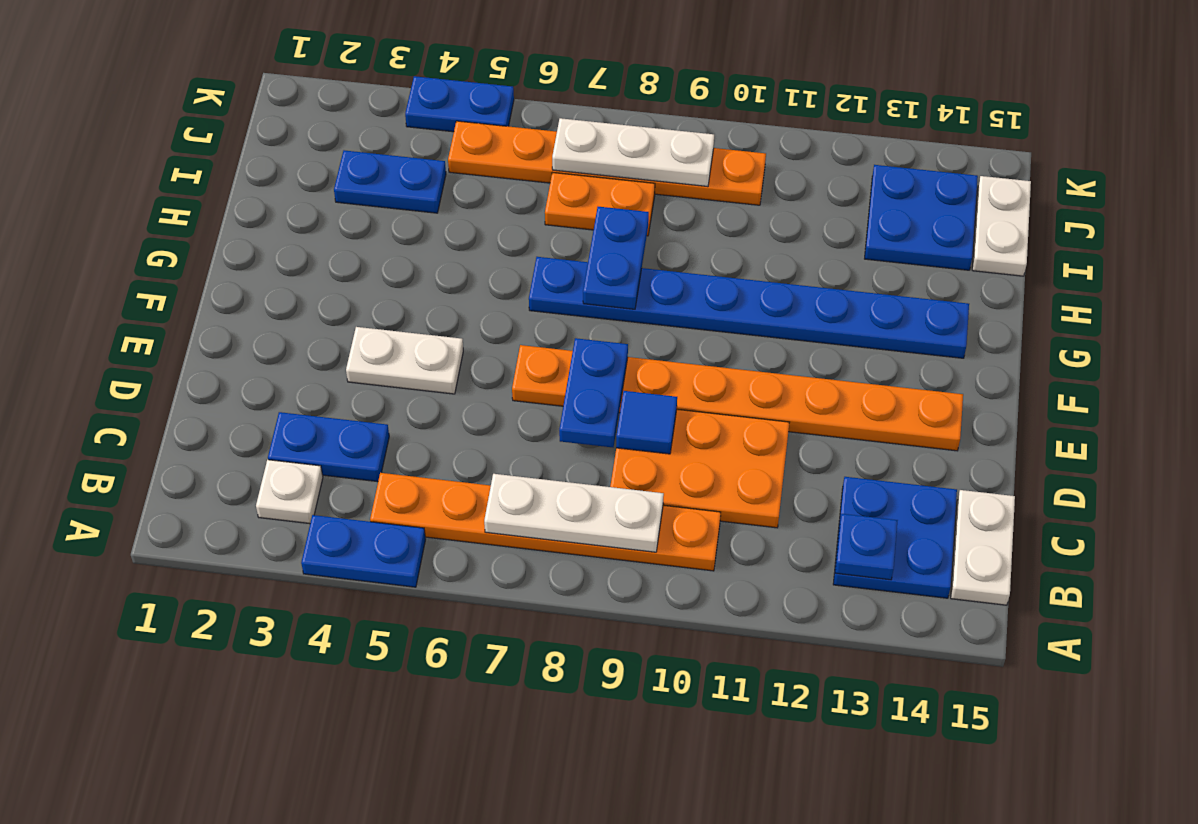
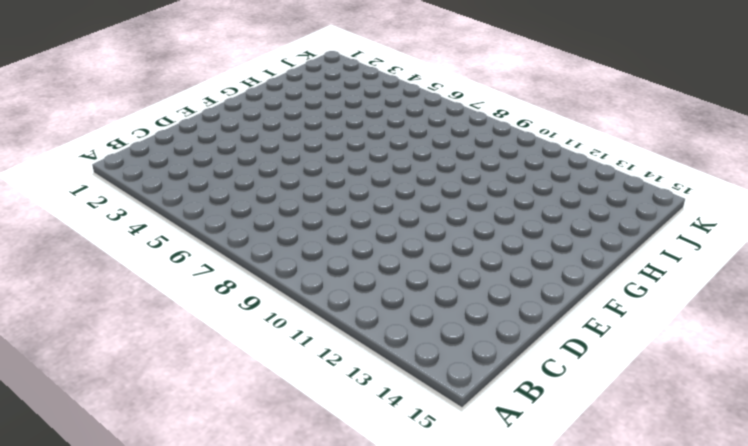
none -> blue 1x2 plate [301,515,426,587]
none -> white 1x1 plate [256,460,323,524]
none -> orange 1x6 plate [370,473,721,571]

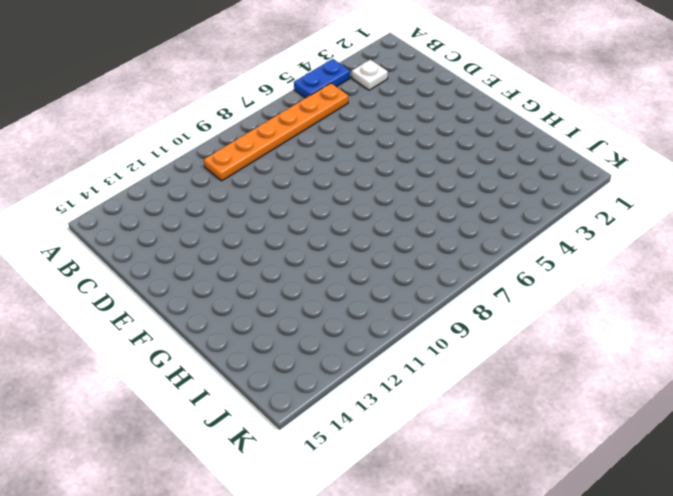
none -> blue 2x2 plate [833,477,957,598]
none -> white 1x2 plate [951,490,1015,605]
none -> blue 1x2 plate [268,412,389,482]

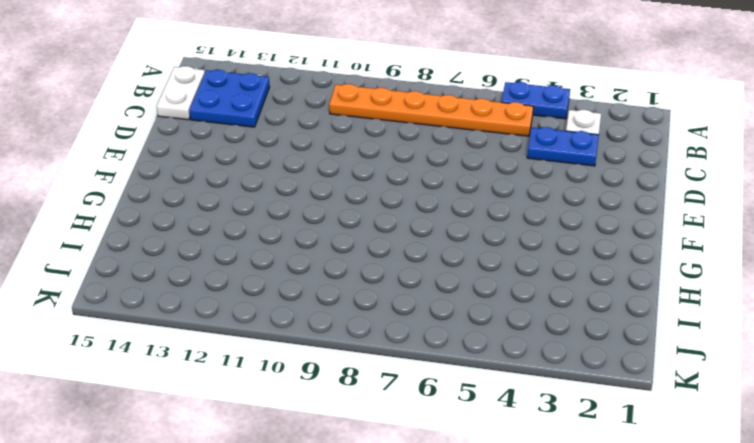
none -> orange 2x3 plate [610,409,789,528]
none -> white 1x2 plate [346,327,463,394]
none -> orange 1x8 plate [512,345,963,451]

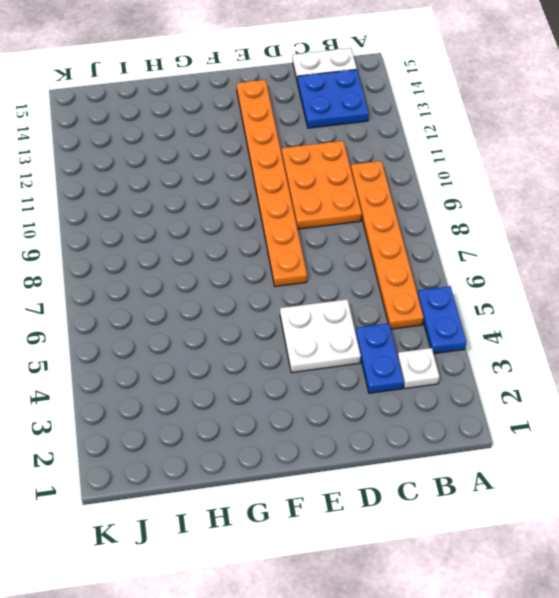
white 2x2 plate [280,299,361,373] -> white 1x2 plate [346,327,463,394]
none -> blue 1x8 plate [529,257,969,358]
none -> blue 1x2 plate [334,150,446,213]
none -> orange 1x2 plate [545,173,655,236]

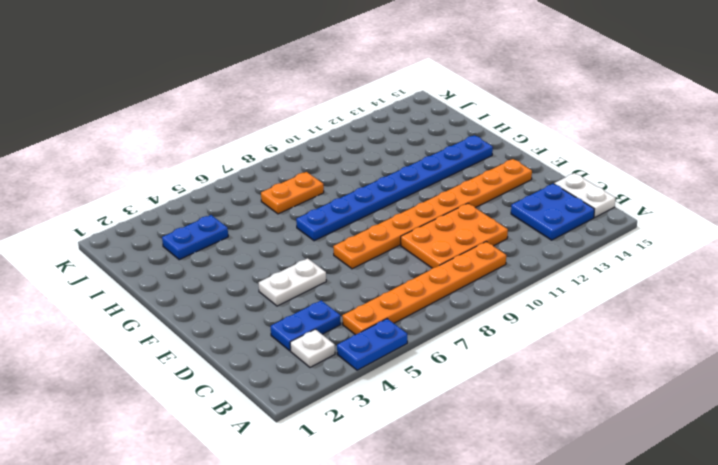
none -> blue 2x2 plate [865,165,978,270]
none -> white 1x2 plate [972,176,1031,276]
none -> orange 1x6 plate [448,121,766,205]

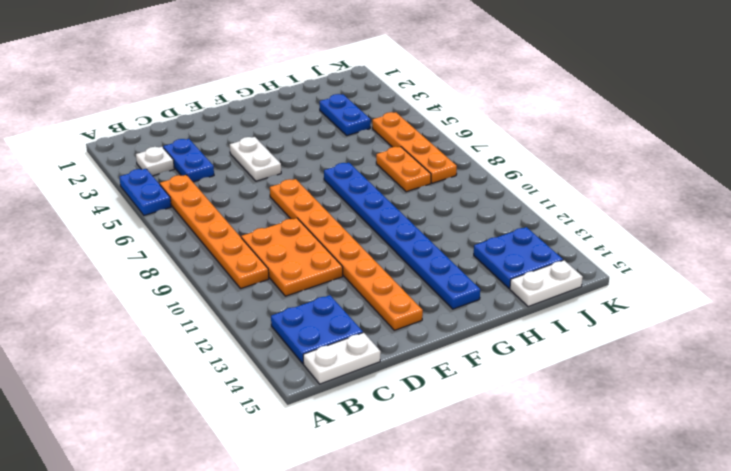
orange 1x4 plate [372,112,457,183] -> orange 1x6 plate [448,121,766,205]
none -> blue 1x2 plate [405,76,514,132]
none -> white 1x3 plate [484,474,664,552]
none -> blue 1x1 plate [835,514,898,580]

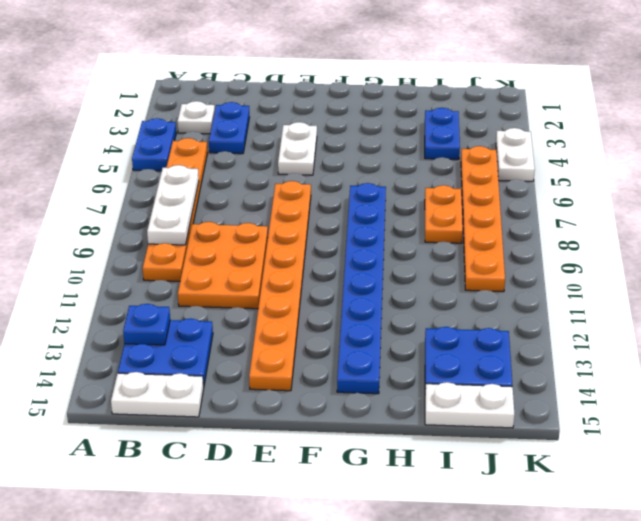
white 1x2 plate [496,128,535,181] -> blue 1x2 plate [405,76,514,132]
none -> blue 1x2 plate [559,338,628,447]
none -> blue 1x1 tile [616,391,677,454]
none -> blue 1x2 plate [583,207,649,309]

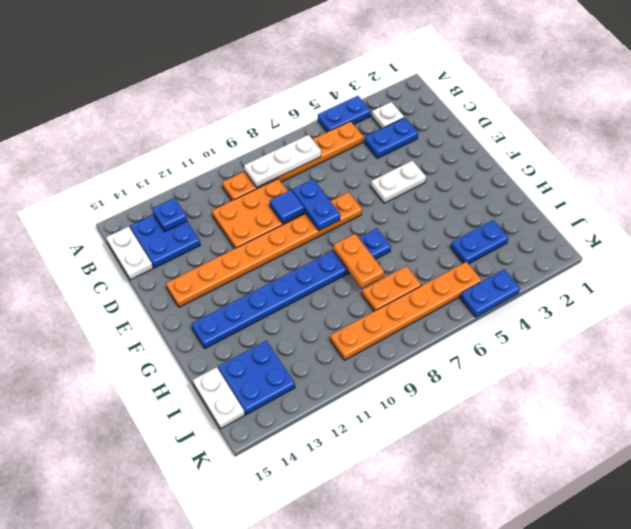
orange 1x2 plate [333,234,384,288] -> blue 1x2 plate [583,207,649,309]
none -> white 1x3 plate [552,118,714,187]

